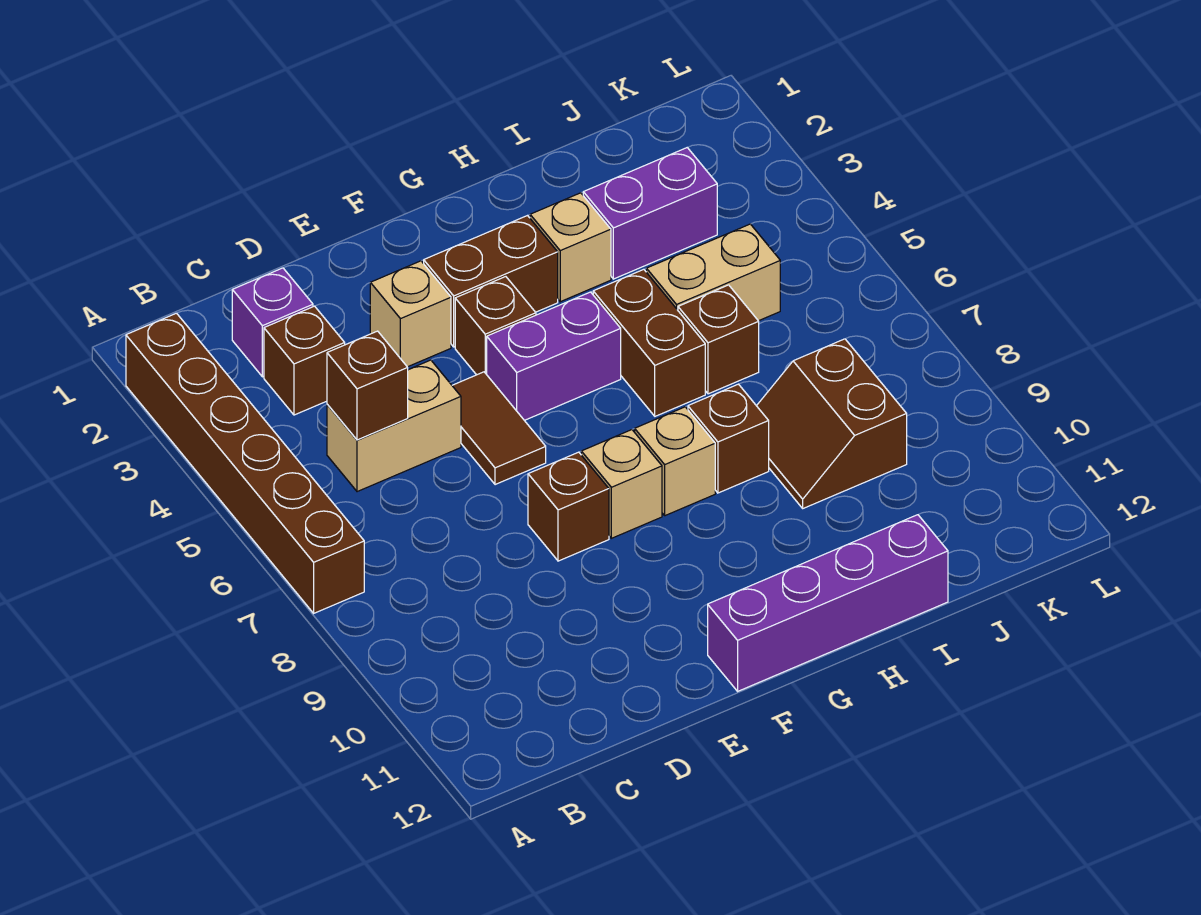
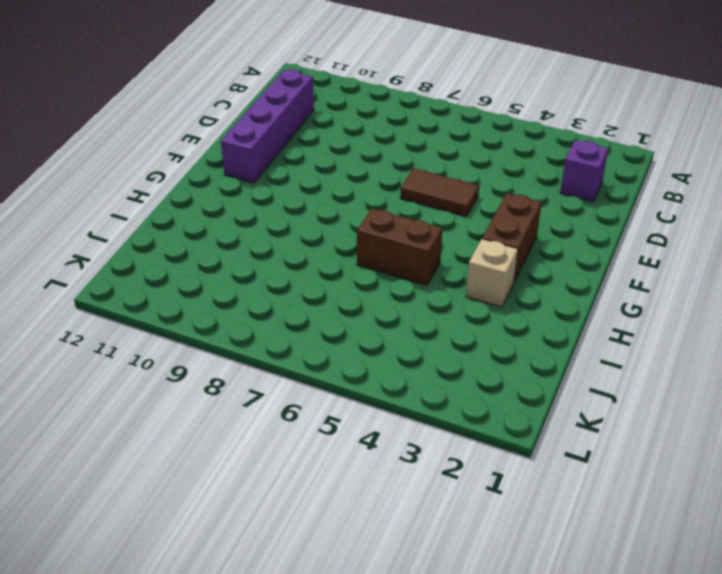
purple 1x4 brick [221,70,314,183] -> purple 1x4 brick moved to [708,515,948,691]
none -> brown 1x6 brick [126,313,364,613]
none -> brown 1x1 brick [264,306,345,415]
none -> tan 1x2 brick [327,360,461,492]

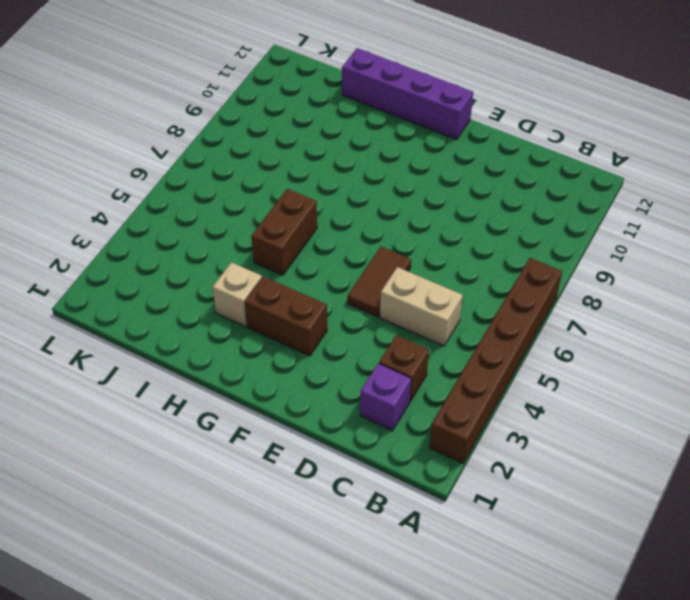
none -> tan 1x1 brick [370,261,451,367]
none -> brown 1x1 brick [528,452,609,561]
none -> brown 1x1 brick [455,277,536,375]

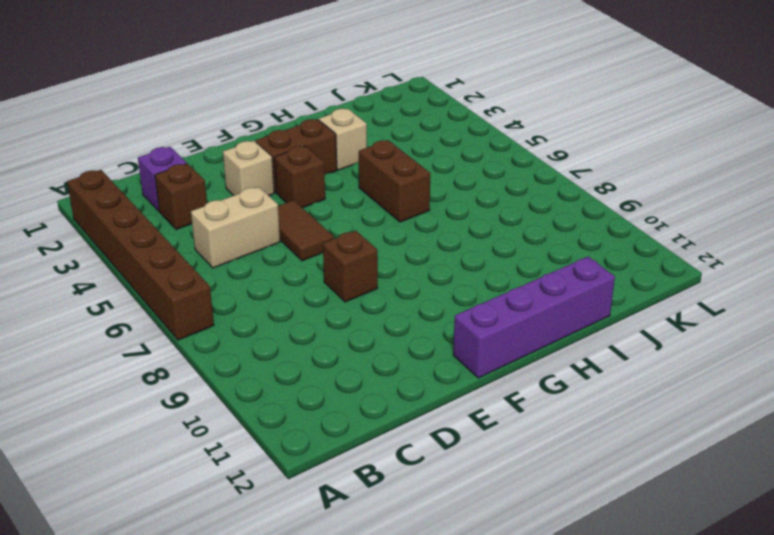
none -> purple 1x2 brick [487,292,621,420]
none -> tan 1x1 brick [581,430,662,538]
none -> tan 1x1 brick [635,407,715,516]

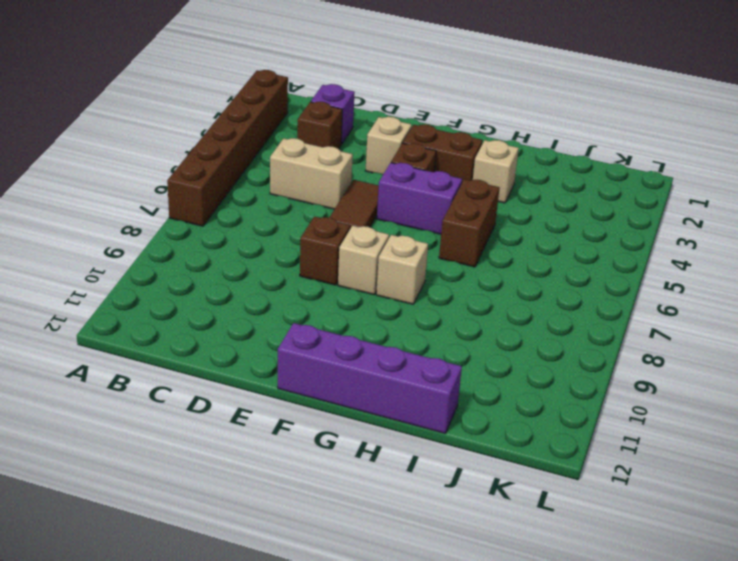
none -> brown 1x1 brick [688,384,769,493]
none -> purple 1x2 brick [583,148,717,279]
none -> tan 1x2 brick [646,224,780,321]

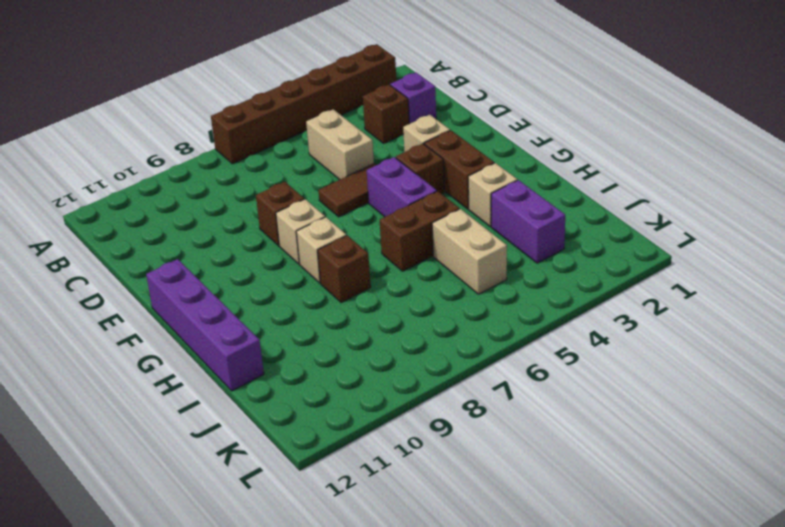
none -> brown 1x1 brick [678,285,759,394]
none -> brown 2x2 slope [757,339,907,508]
none -> brown 1x1 brick [327,331,408,440]

